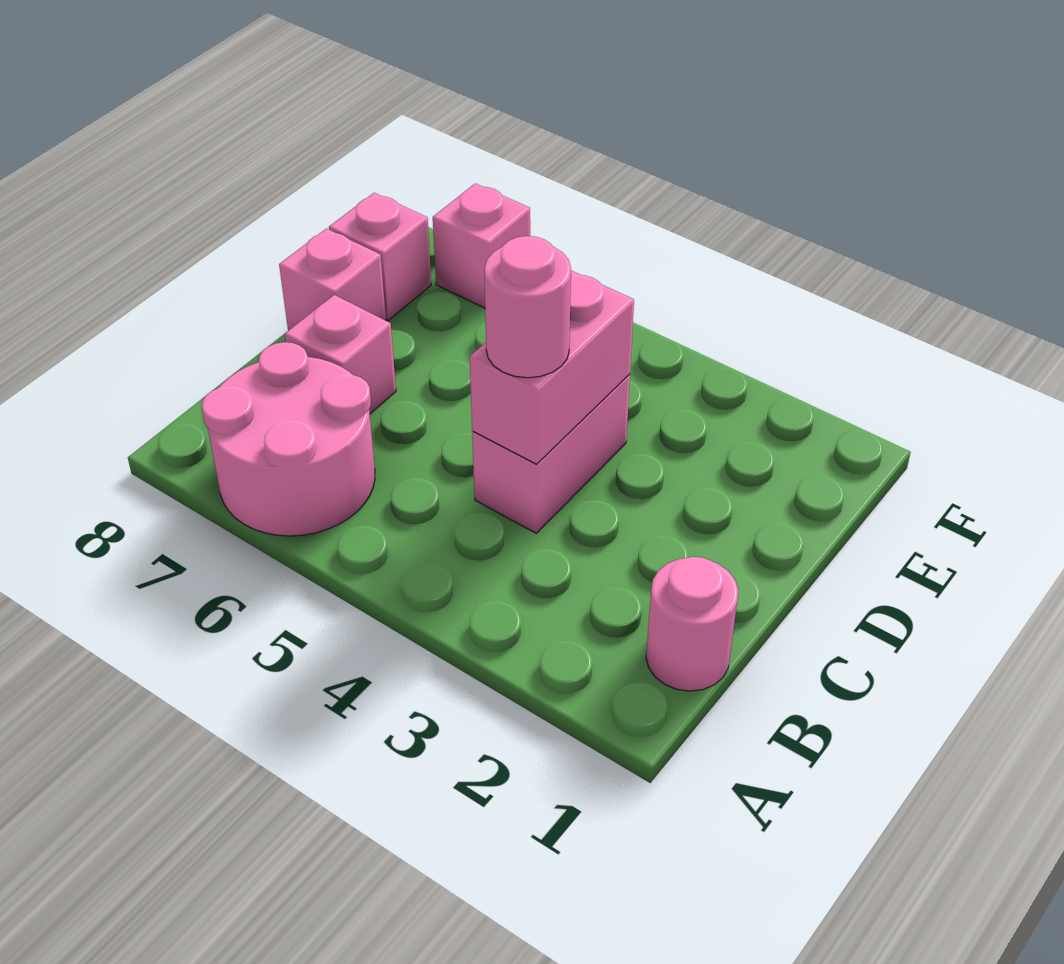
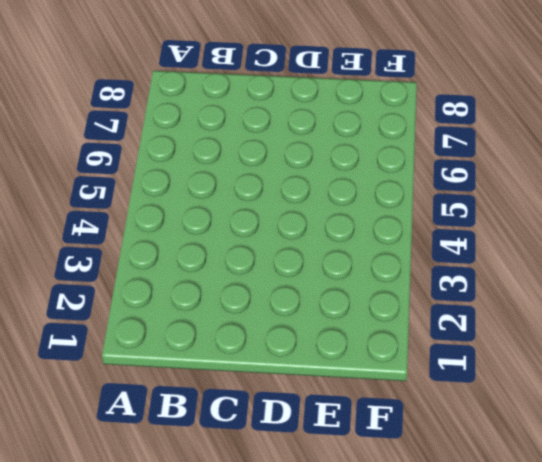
none -> pink 2x2 round brick [202,342,375,536]
none -> pink 1x1 round brick [646,557,738,691]

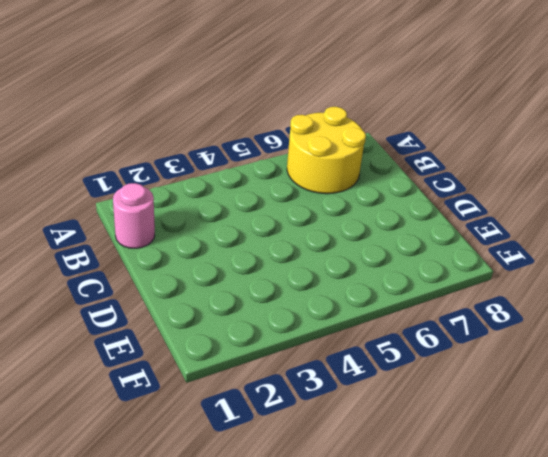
yellow 2x2 round brick [287,107,366,194] -> pink 2x2 round brick [202,342,375,536]
none -> pink 1x2 brick [472,374,630,533]
none -> pink 1x1 brick [285,295,396,414]

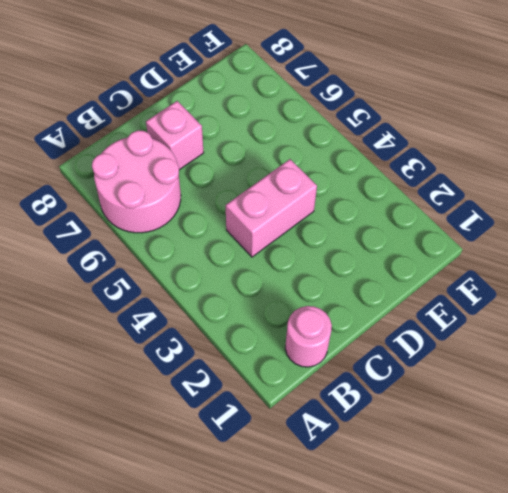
none -> pink 1x1 brick [279,229,386,331]
none -> pink 1x1 brick [329,193,431,320]

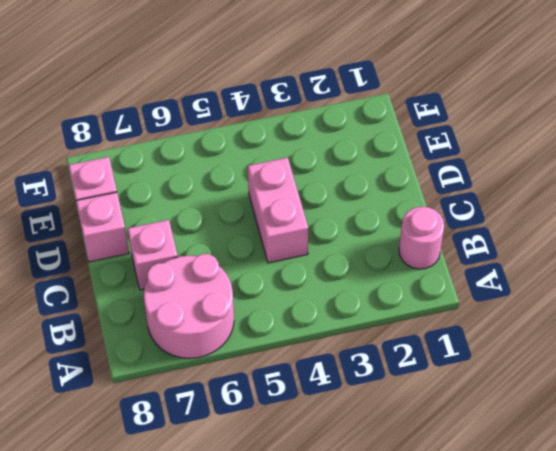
none -> pink 1x1 brick [433,184,530,308]
none -> pink 1x2 brick [470,271,634,464]

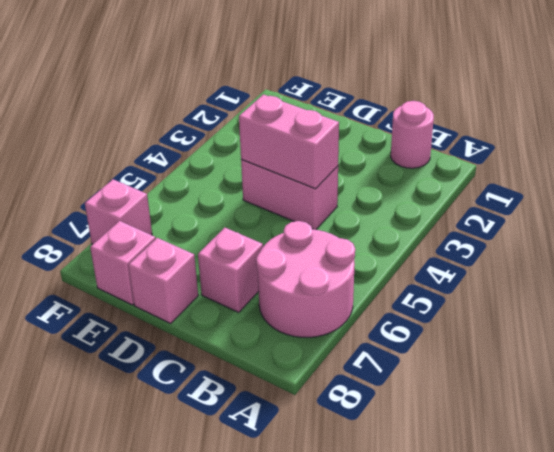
none -> pink 1x1 round brick [484,236,571,378]

